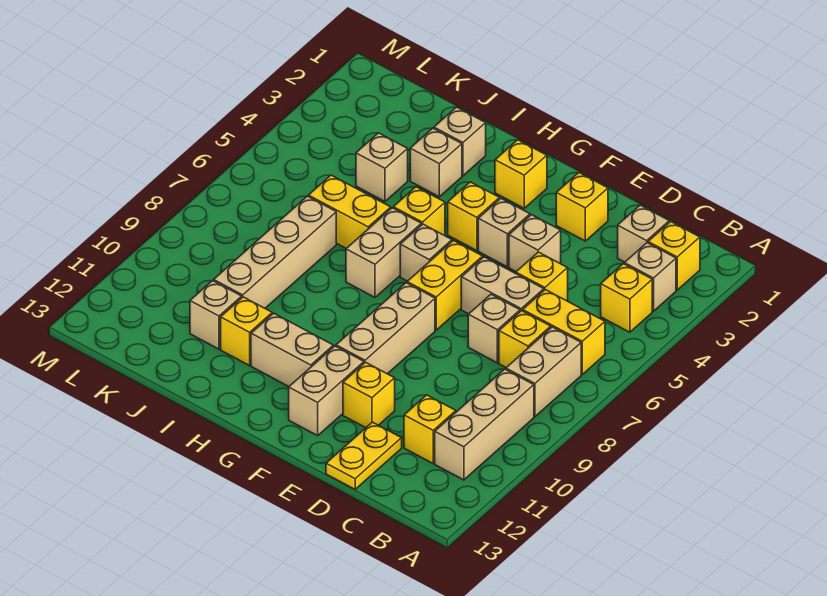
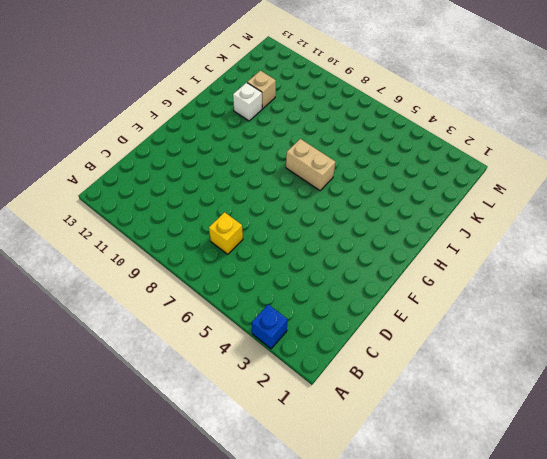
blue 1x1 brick [252,305,288,349] -> none
white 1x1 brick [233,83,262,121] -> yellow 1x1 brick [221,297,272,366]
none -> yellow 1x1 brick [648,222,700,290]
none -> tan 1x1 brick [624,243,676,311]
none -> yellow 1x1 brick [601,264,652,332]
none -> yellow 1x2 brick [523,290,605,374]

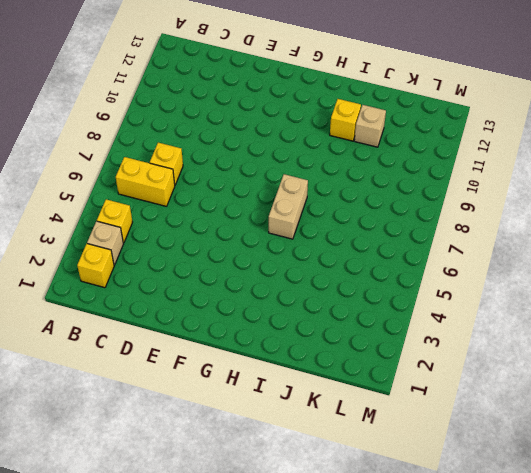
none -> tan 1x2 brick [506,327,581,417]
none -> tan 1x3 brick [435,369,534,480]
none -> tan 1x1 brick [618,205,669,262]
none -> yellow 1x1 brick [404,395,456,463]

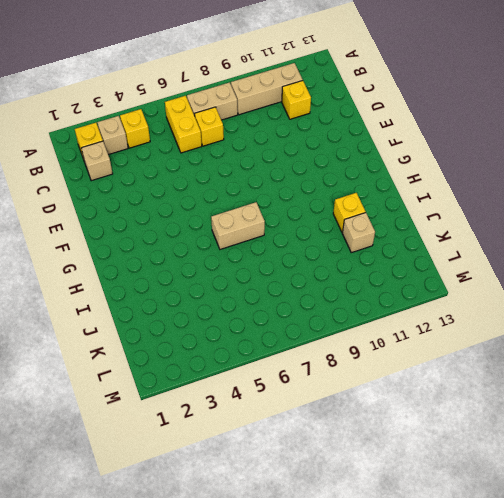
none -> yellow 1x1 brick [516,252,568,301]
none -> tan 1x2 brick [461,257,544,314]
none -> tan 1x1 brick [468,294,520,363]
none -> yellow 1x2 plate [326,422,402,489]

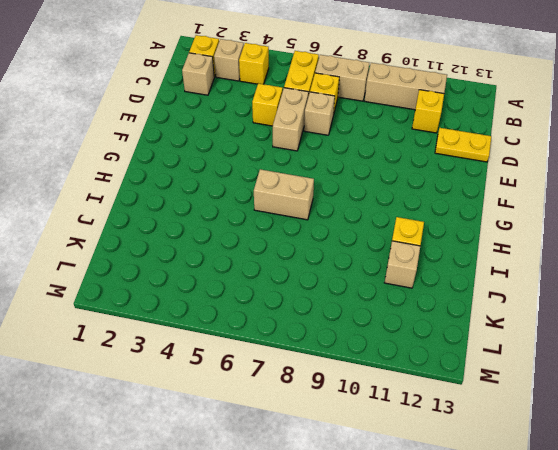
none -> yellow 1x1 brick [556,173,608,241]
none -> tan 1x1 brick [509,215,561,271]
none -> yellow 1x1 brick [343,362,395,428]
none -> tan 1x1 brick [478,199,530,267]

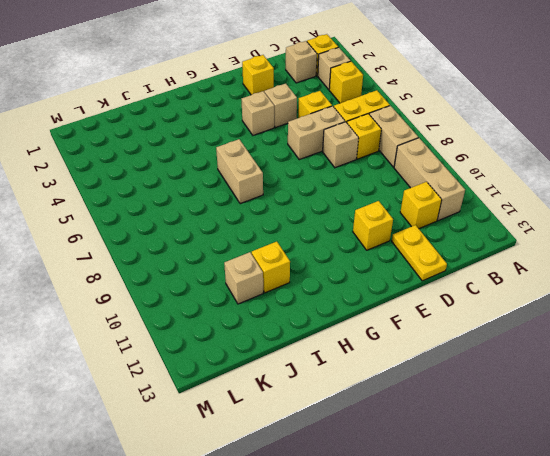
none -> yellow 1x2 brick [407,241,483,330]
none -> tan 1x3 brick [336,283,435,374]
none -> tan 1x2 brick [289,346,364,436]
none -> yellow 1x1 brick [495,140,547,208]

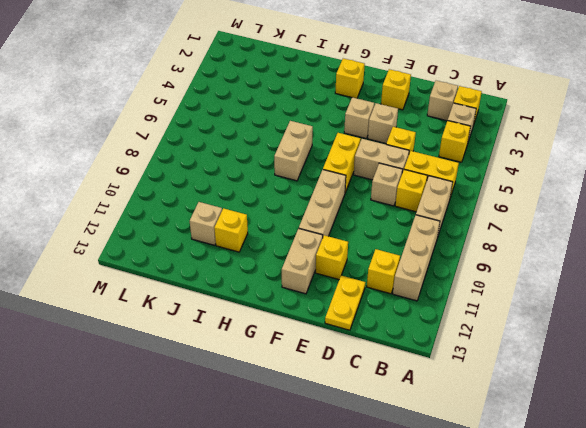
none -> yellow 1x1 brick [448,182,499,251]
none -> tan 1x1 brick [400,224,452,281]
none -> tan 1x2 brick [251,313,333,387]
none -> yellow 1x1 brick [393,187,445,236]

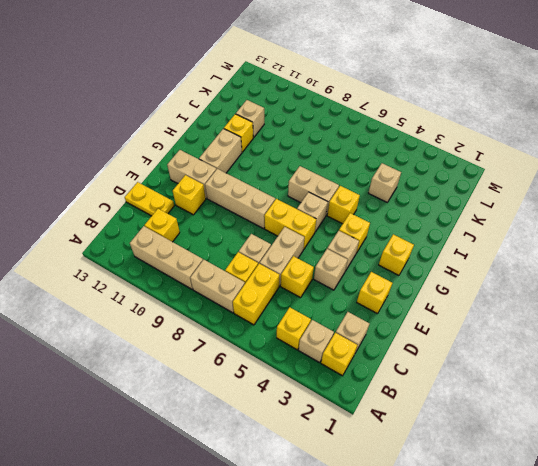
none -> tan 1x1 brick [434,107,486,176]
none -> tan 1x1 brick [410,128,462,197]
none -> yellow 1x2 brick [308,175,391,248]
none -> tan 1x4 brick [214,196,336,308]

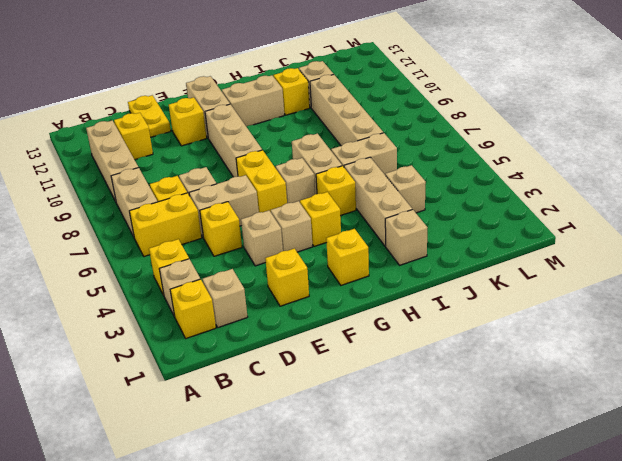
tan 1x3 brick [344,157,412,246] -> tan 1x1 brick [410,128,462,197]
tan 1x2 brick [331,133,397,175] -> yellow 1x2 brick [308,175,391,248]

